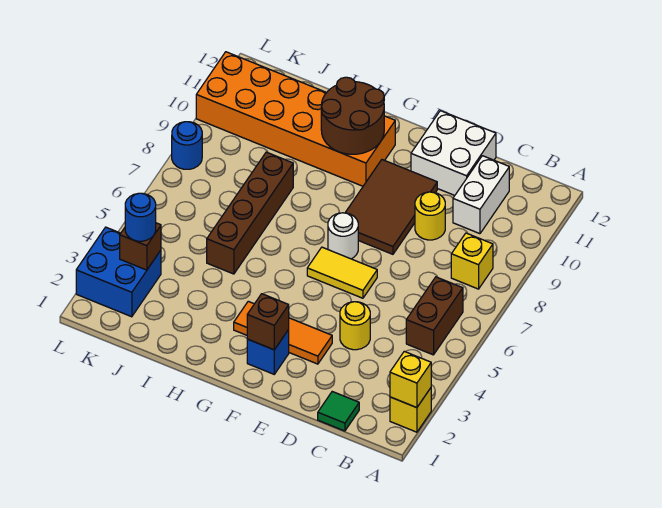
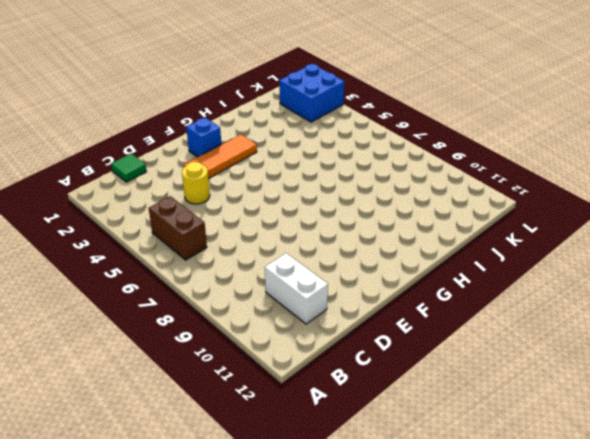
none -> yellow 1x1 brick [390,388,431,432]
none -> yellow 1x1 brick [451,233,493,289]
none -> yellow 1x1 round brick [415,192,445,240]

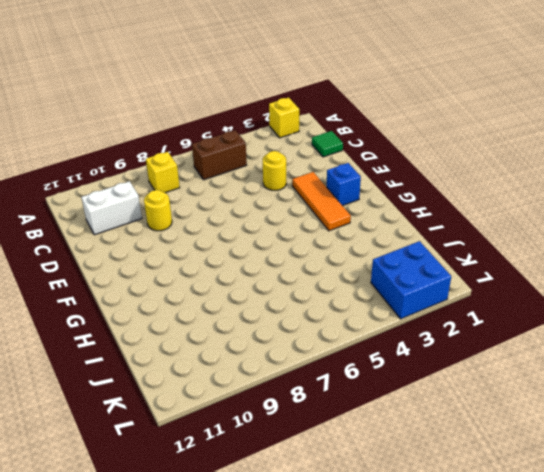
none -> white 2x2 brick [411,111,496,195]
none -> yellow 1x2 tile [307,247,377,298]
none -> brown 2x3 tile [345,160,437,254]

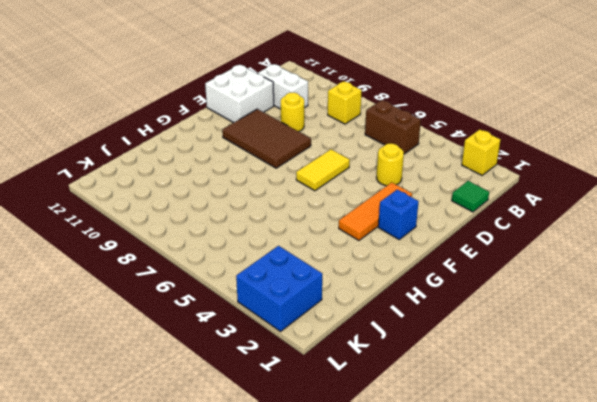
none -> white 1x1 round brick [328,213,358,259]
none -> orange 2x6 brick [196,52,395,186]
none -> brown 1x4 brick [207,152,293,274]

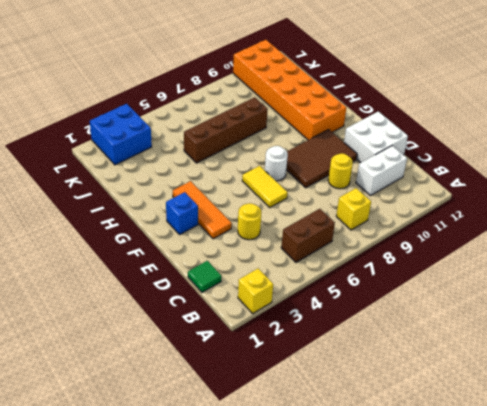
none -> blue 1x1 round brick [172,122,202,169]
none -> yellow 1x1 brick [390,351,431,408]
none -> brown 1x1 brick [247,294,289,350]

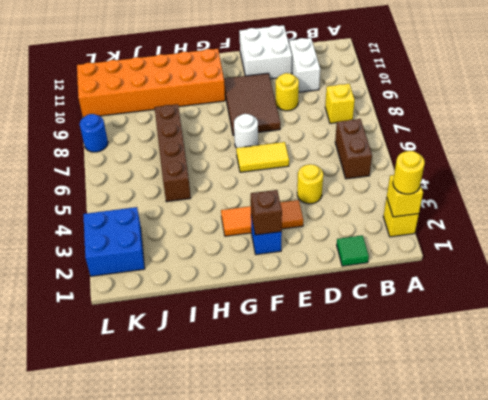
yellow 1x1 round brick [393,151,425,194] -> none
none -> brown 2x2 round brick [321,77,384,154]
none -> brown 1x1 brick [120,223,161,270]
none -> blue 1x1 round brick [125,193,156,241]

